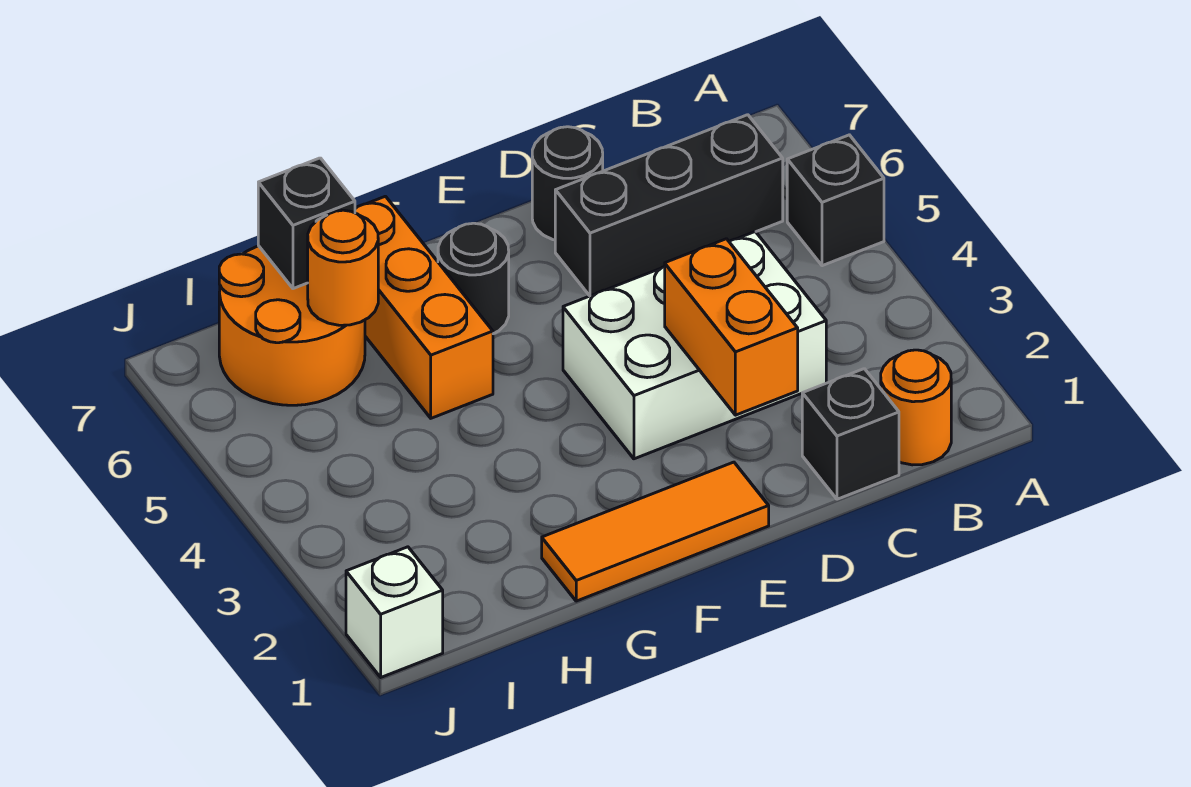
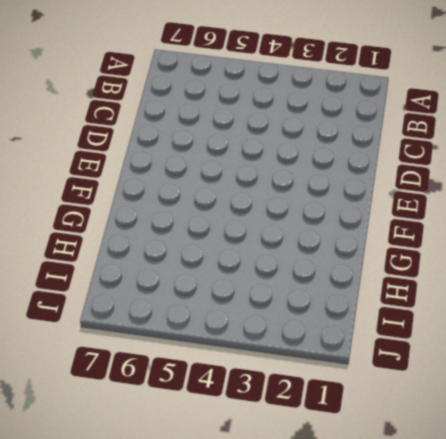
none -> black 1x1 brick [787,135,884,266]
none -> orange 1x1 round brick [881,350,951,465]
none -> black 1x3 brick [555,115,783,296]

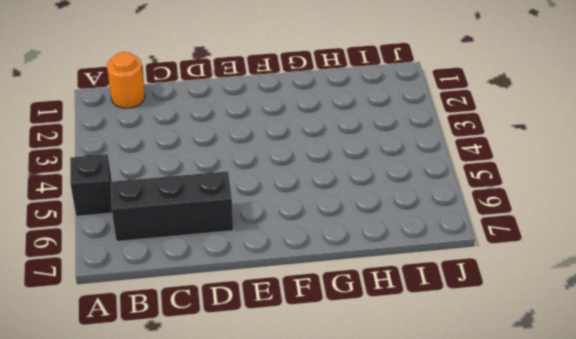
none -> black 1x1 brick [802,369,899,499]
none -> white 2x3 brick [563,232,826,459]
none -> black 1x1 round brick [532,127,603,240]

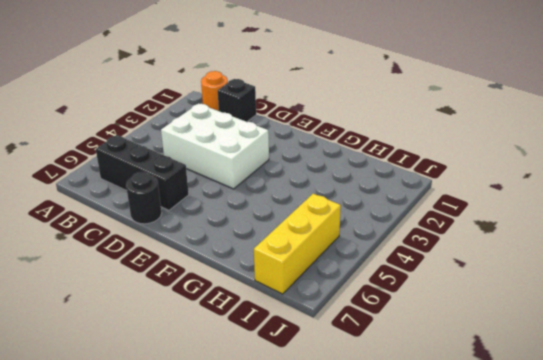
yellow 1x3 brick [254,194,341,294] -> orange 2x2 round brick [219,246,365,405]
none -> black 1x1 brick [787,135,884,266]
none -> orange 1x3 tile [542,462,769,601]
none -> black 1x1 round brick [438,223,509,334]

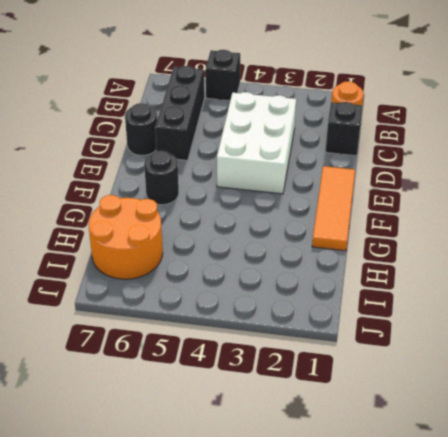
none -> orange 1x3 brick [355,196,493,418]
none -> white 1x1 brick [346,547,443,677]
none -> orange 1x2 brick [665,239,798,415]

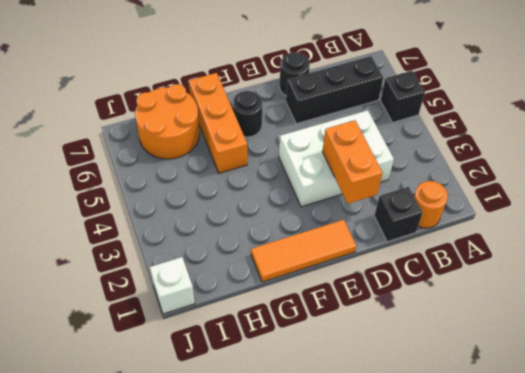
none -> orange 1x1 round brick [308,210,378,325]
none -> black 1x1 brick [258,158,355,289]

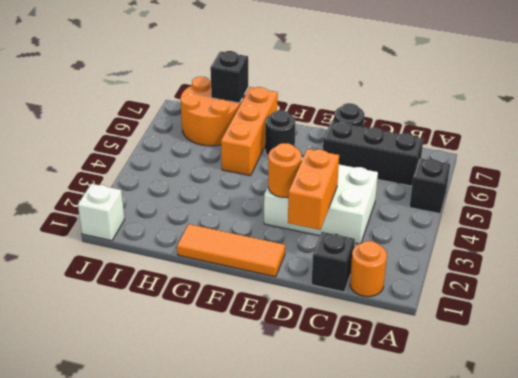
orange 1x1 round brick [268,143,302,197] -> orange 1x1 round brick moved to [308,210,378,325]

